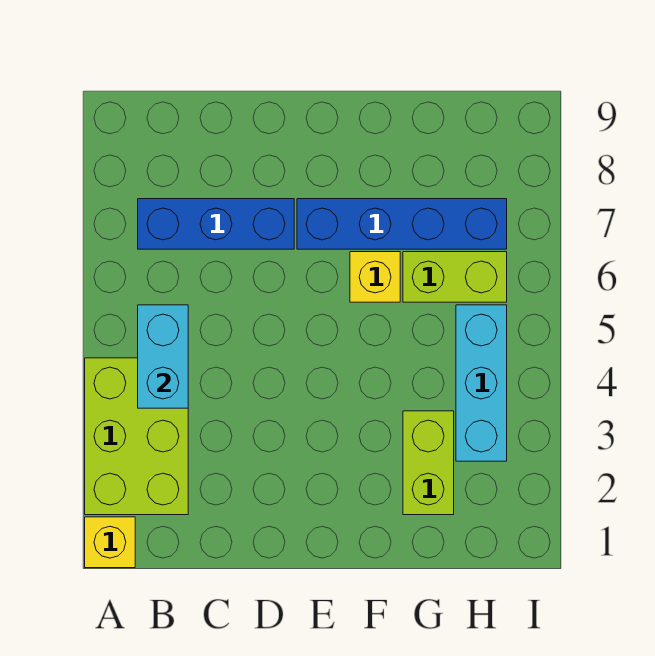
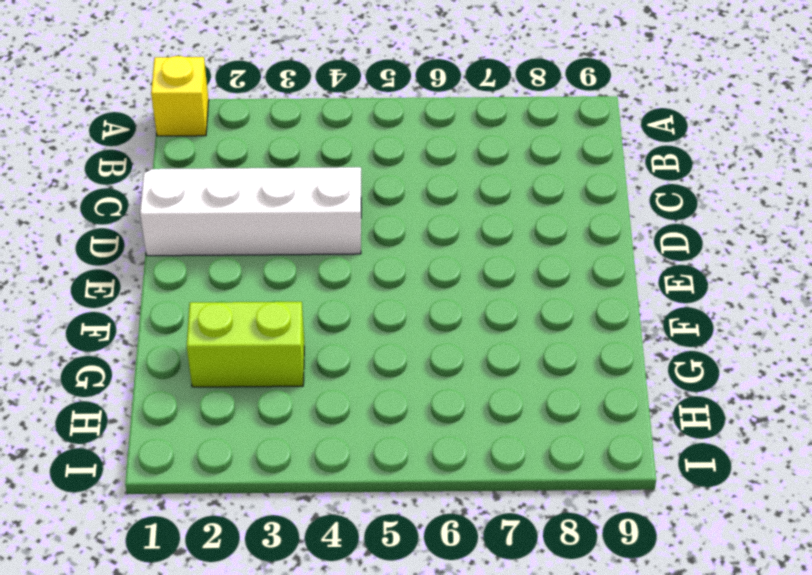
white 2x4 slope [140,167,361,256] -> none
none -> lime 2x3 brick [85,358,188,515]
none -> blue 1x3 brick [138,199,294,249]

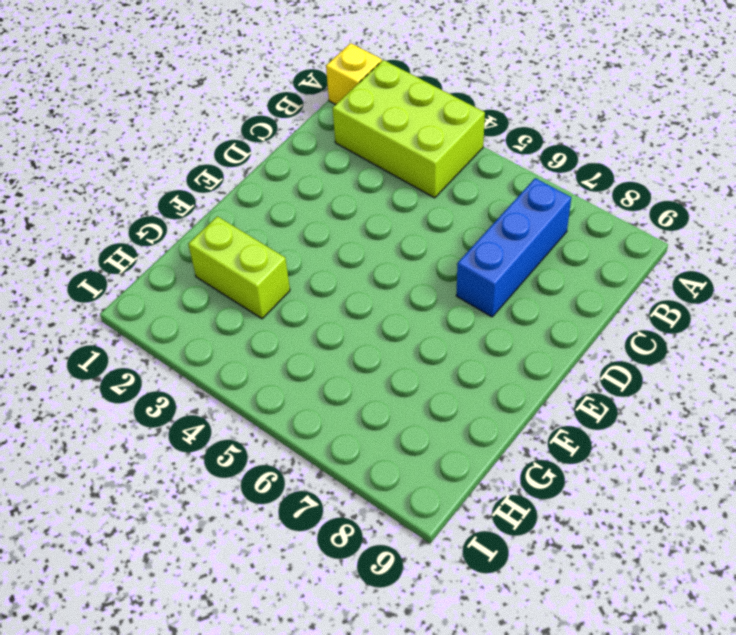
none -> blue 1x4 brick [297,199,507,249]
none -> yellow 1x1 brick [350,252,400,302]

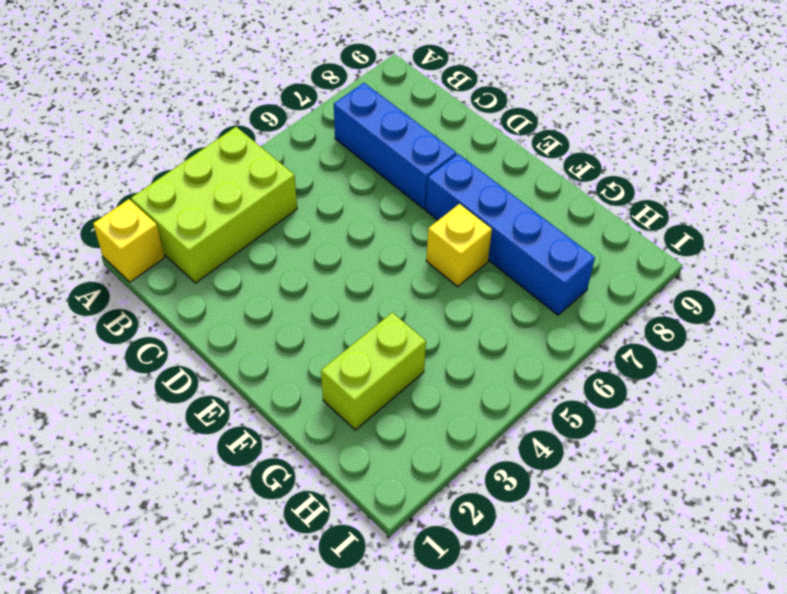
none -> lime 1x2 brick [403,252,507,302]
none -> cyan 1x3 brick [456,305,507,461]

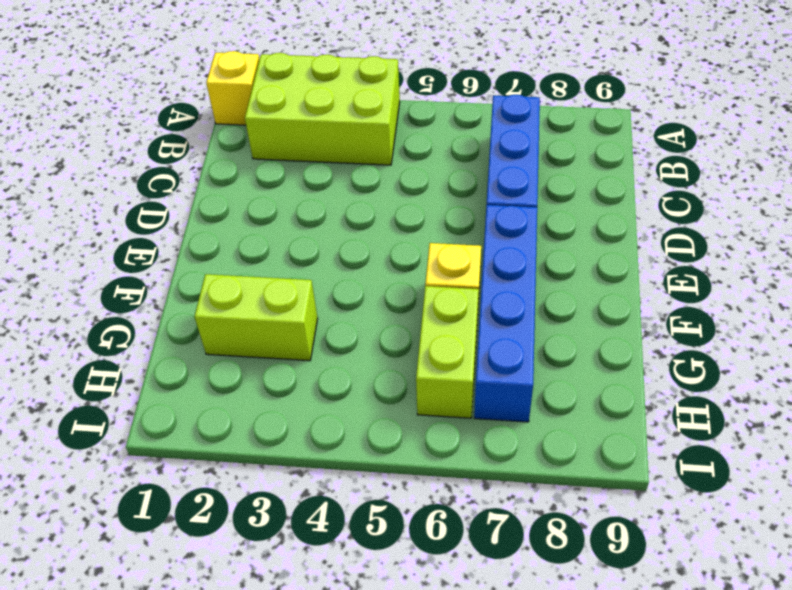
none -> cyan 1x3 brick [456,305,507,461]
none -> cyan 1x2 brick [138,305,188,408]

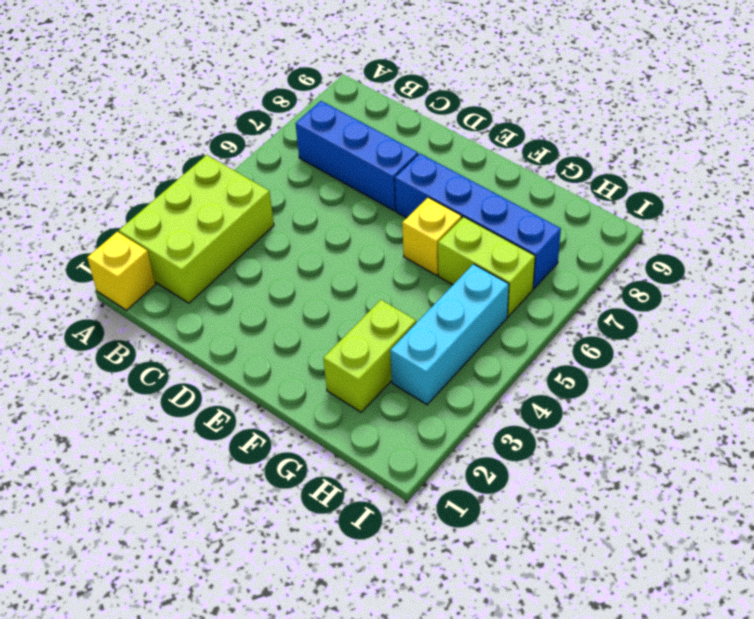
none -> cyan 1x2 brick [138,305,188,408]

